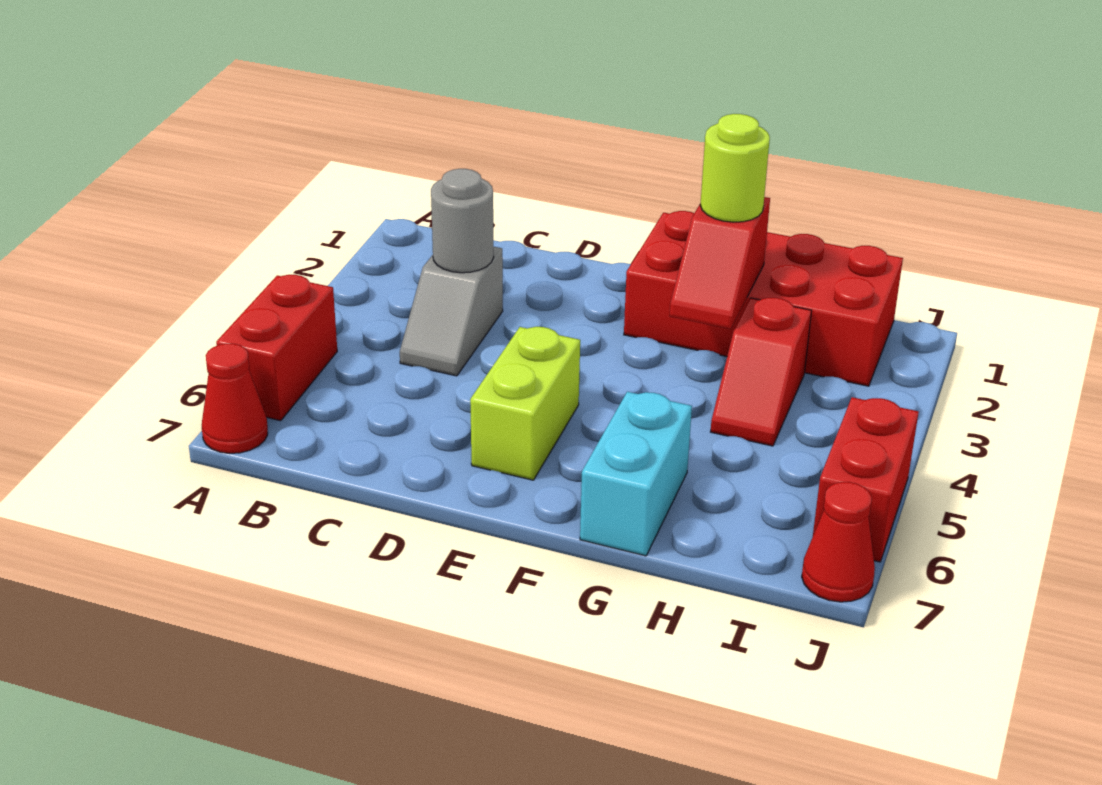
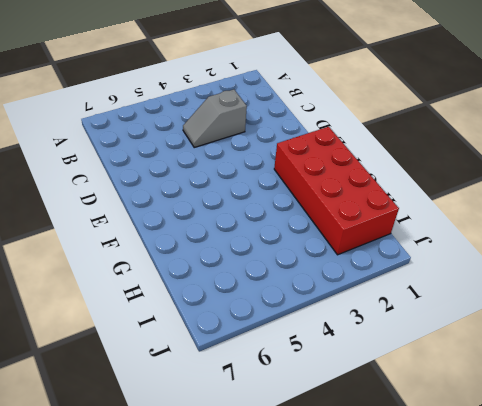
none -> red 1x2 brick [216,275,337,421]
none -> red 1x1 cone [202,344,268,453]
none -> lime 1x2 brick [470,327,580,480]

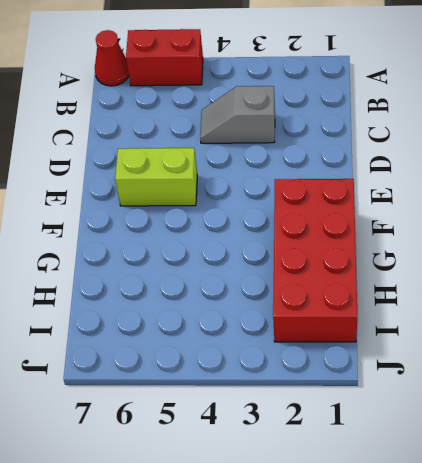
none -> cyan 1x2 brick [580,392,692,556]
none -> red 1x2 slope [711,298,812,446]
none -> red 1x2 brick [813,397,919,562]

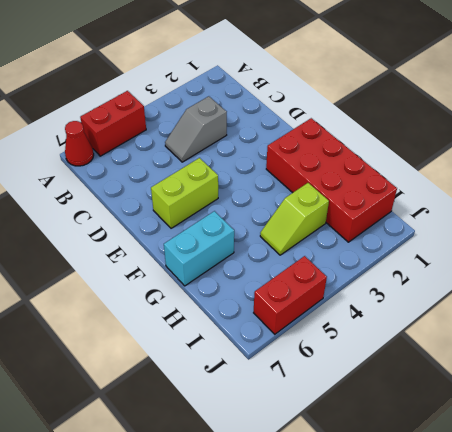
lime 1x2 slope [260,183,329,255] -> red 1x2 slope [711,298,812,446]
none -> red 1x1 cone [802,482,875,602]
none -> grey 1x1 round brick [431,169,494,273]
none -> red 1x2 slope [669,197,770,329]

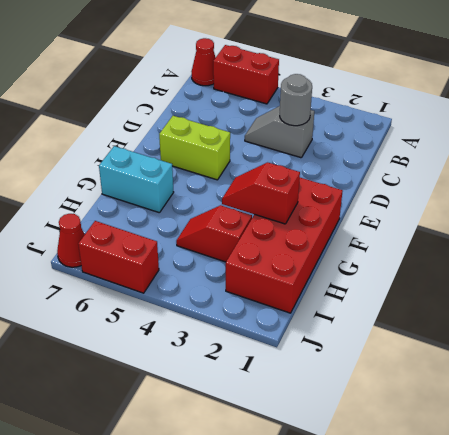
none -> lime 1x1 round brick [700,114,770,222]

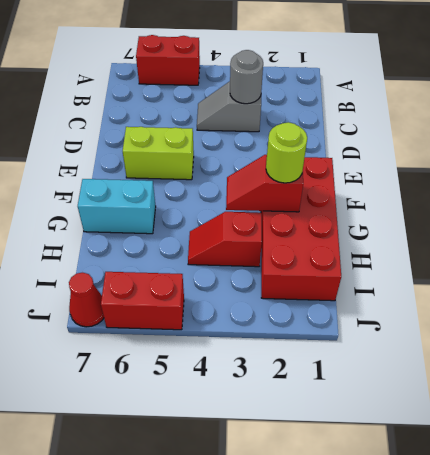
none -> red 1x1 cone [202,344,268,453]

